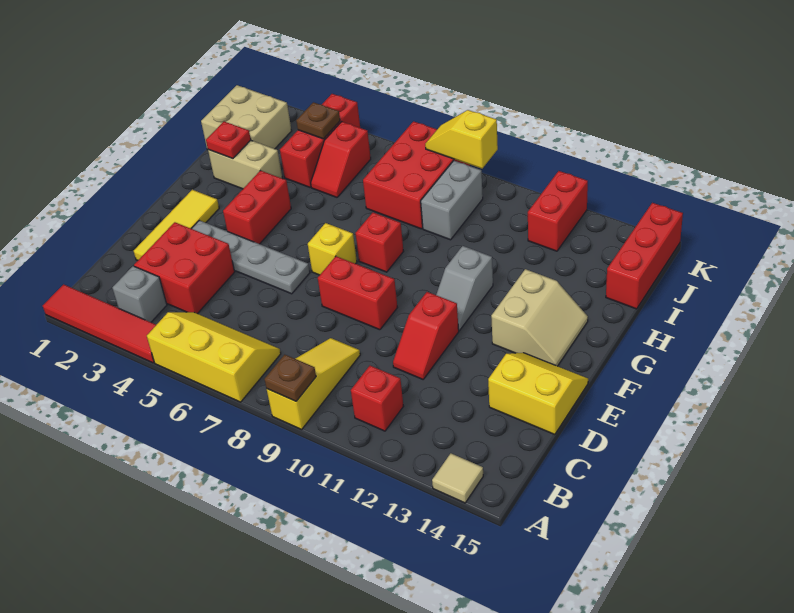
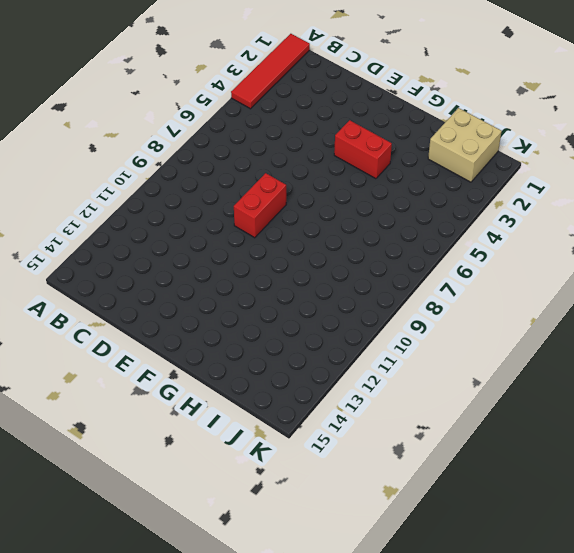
none -> yellow 2x3 slope [147,312,281,402]
none -> yellow 1x3 slope [267,338,360,430]
none -> tan 1x1 tile [432,453,483,503]

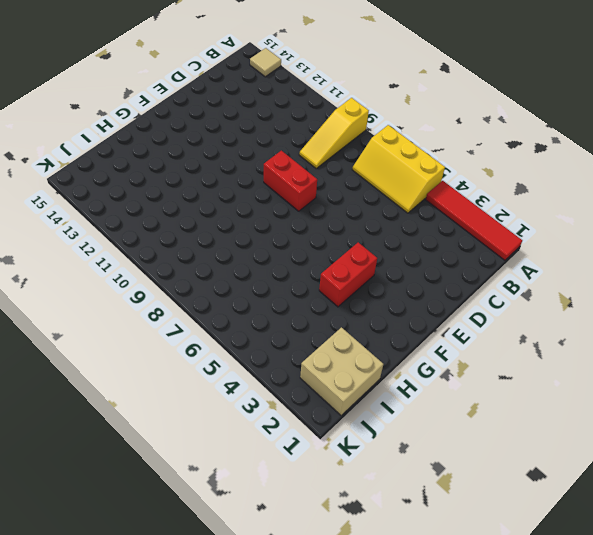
none -> grey 1x1 brick [112,266,167,322]
none -> red 1x1 brick [351,366,404,431]
none -> red 2x2 brick [134,222,235,314]

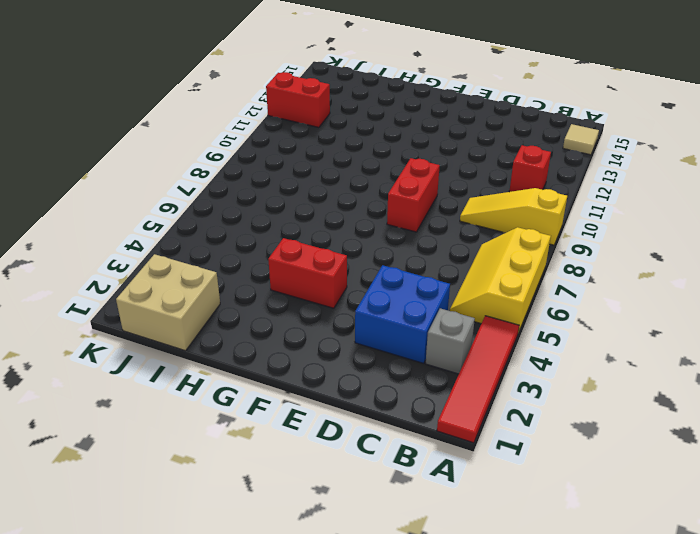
blue 2x2 brick [355,265,450,363] -> red 2x2 brick [134,222,235,314]
none -> yellow 1x3 tile [134,190,219,260]
none -> red 1x2 slope [393,292,459,379]
none -> yellow 2x2 slope [488,353,588,435]

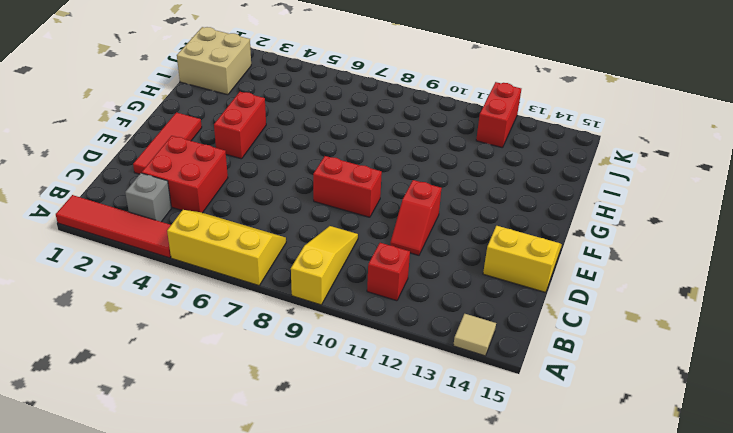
red 1x3 tile [133,112,202,174] -> yellow 1x3 tile [134,190,219,260]
none -> grey 1x4 plate [192,220,310,294]
none -> yellow 1x1 brick [308,223,357,275]
none -> grey 1x2 slope [436,246,493,331]

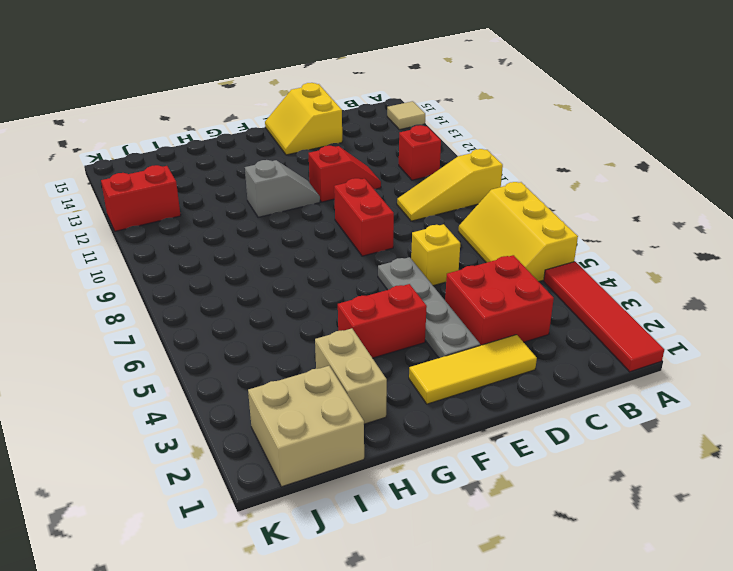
yellow 1x1 brick [411,224,460,286] -> yellow 1x1 brick moved to [308,223,357,275]
none -> grey 1x1 brick [112,266,167,322]
none -> tan 2x2 slope [491,269,588,366]
none -> red 1x1 brick [356,213,404,272]

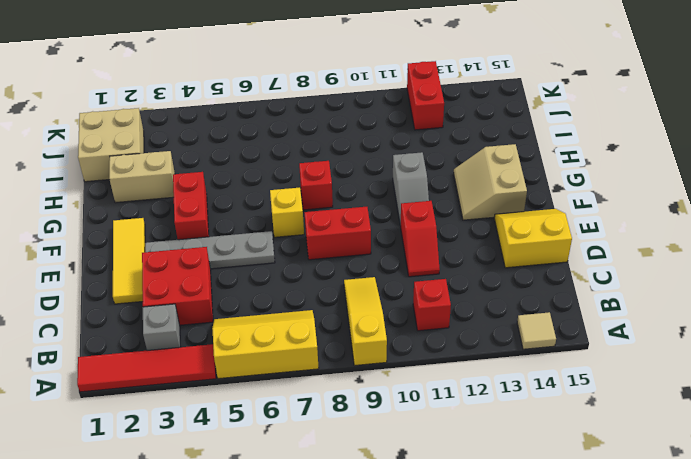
tan 2x2 slope [454,144,527,220] -> tan 2x2 slope turned to [491,269,588,366]
none -> red 1x3 brick [280,94,360,187]
none -> red 1x2 slope [311,122,371,197]
none -> red 2x3 brick [363,121,470,229]

